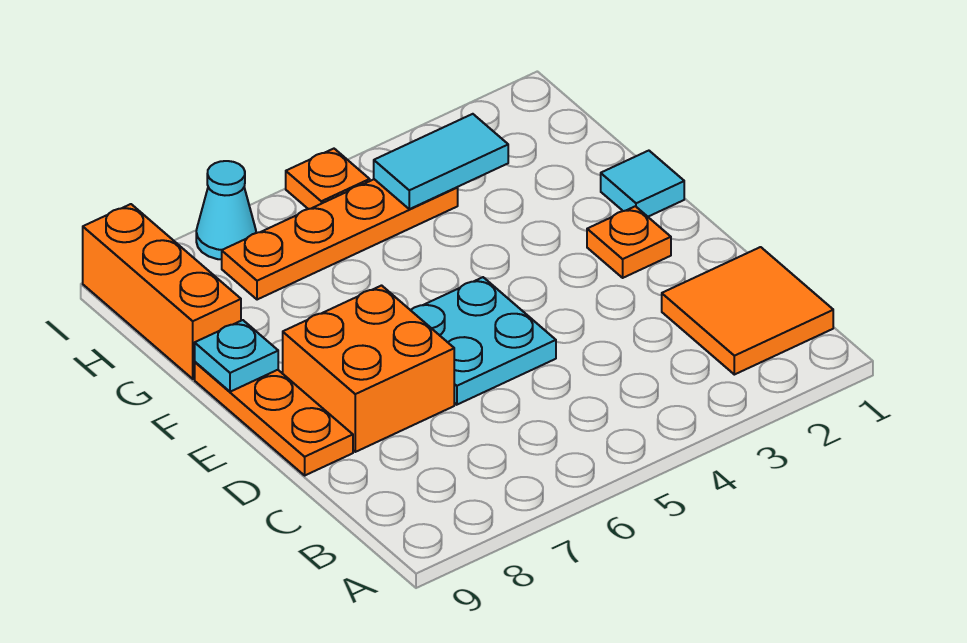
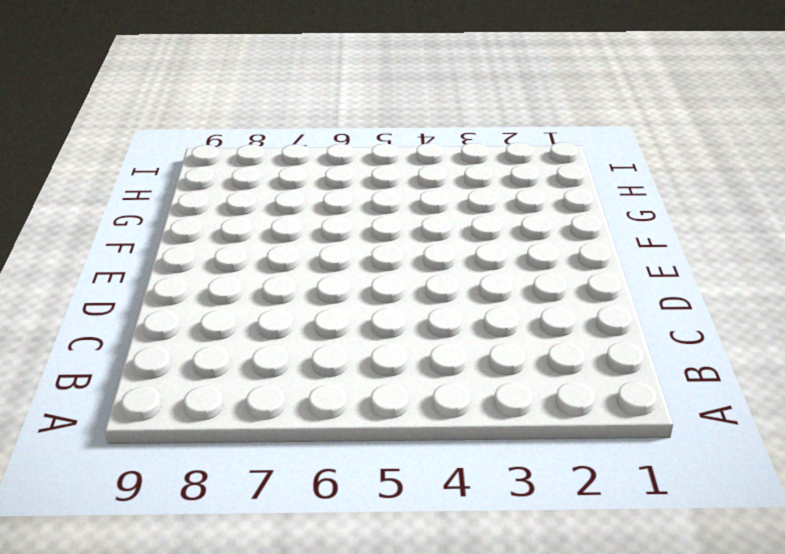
none -> orange 2x2 tile [662,247,833,375]
none -> cyan 2x2 plate [411,277,556,405]
none -> orange 2x2 brick [283,286,454,452]

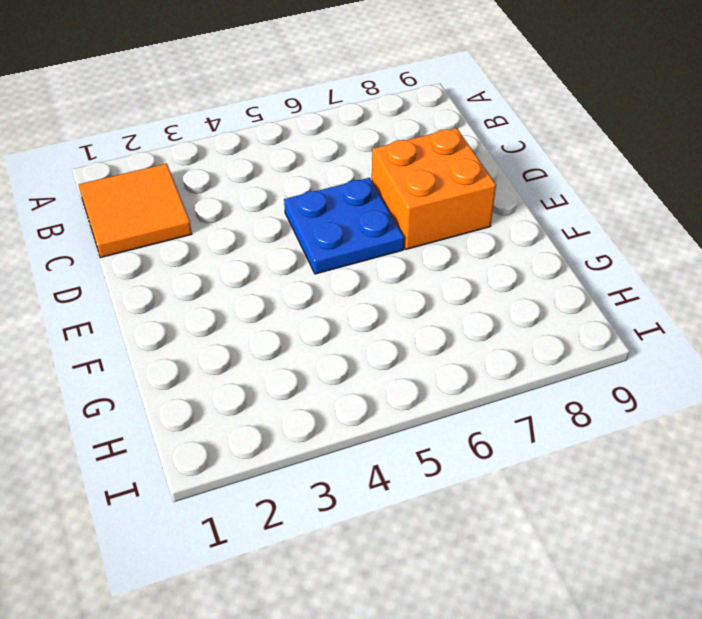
blue 2x2 plate [284,178,404,274] -> cyan 2x2 plate [411,277,556,405]
none -> orange 1x3 plate [195,362,353,475]
none -> orange 1x1 plate [587,206,671,278]
none -> cyan 1x1 tile [601,151,684,217]

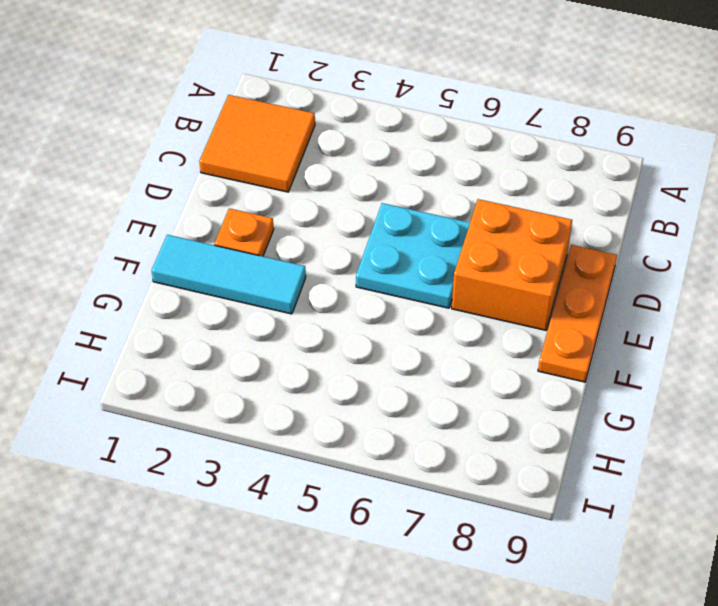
cyan 1x3 tile [152,235,306,314] -> cyan 1x1 tile [601,151,684,217]
none -> orange 1x3 brick [83,204,241,379]
none -> orange 1x4 plate [222,179,458,300]
none -> orange 1x1 plate [286,149,370,209]

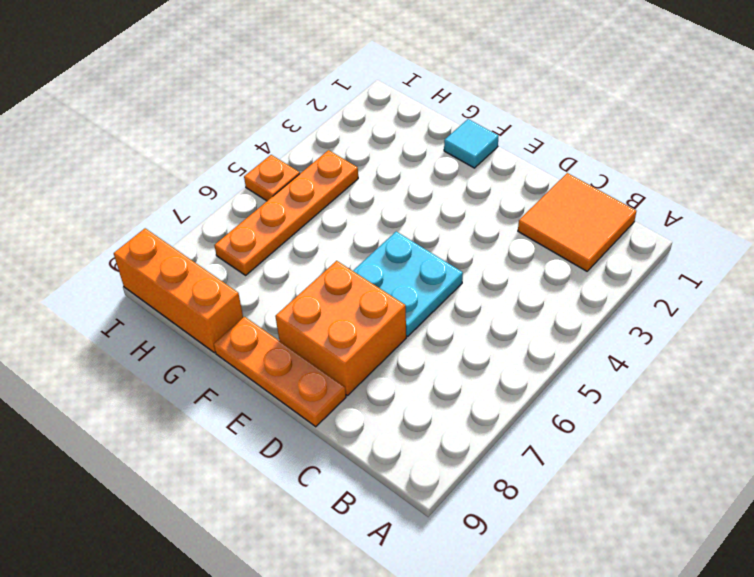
none -> orange 1x1 plate [587,206,671,278]
none -> cyan 1x1 cone [196,161,256,260]
none -> cyan 1x1 plate [195,320,278,392]

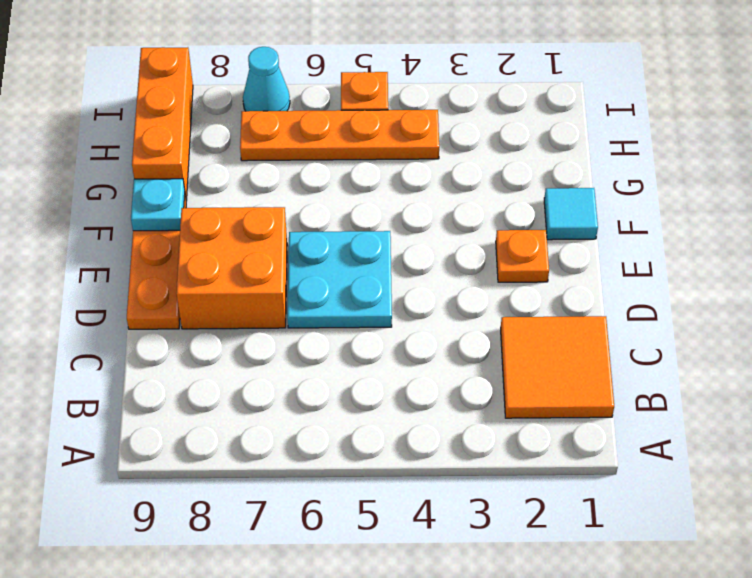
none -> cyan 1x2 tile [374,114,508,209]

